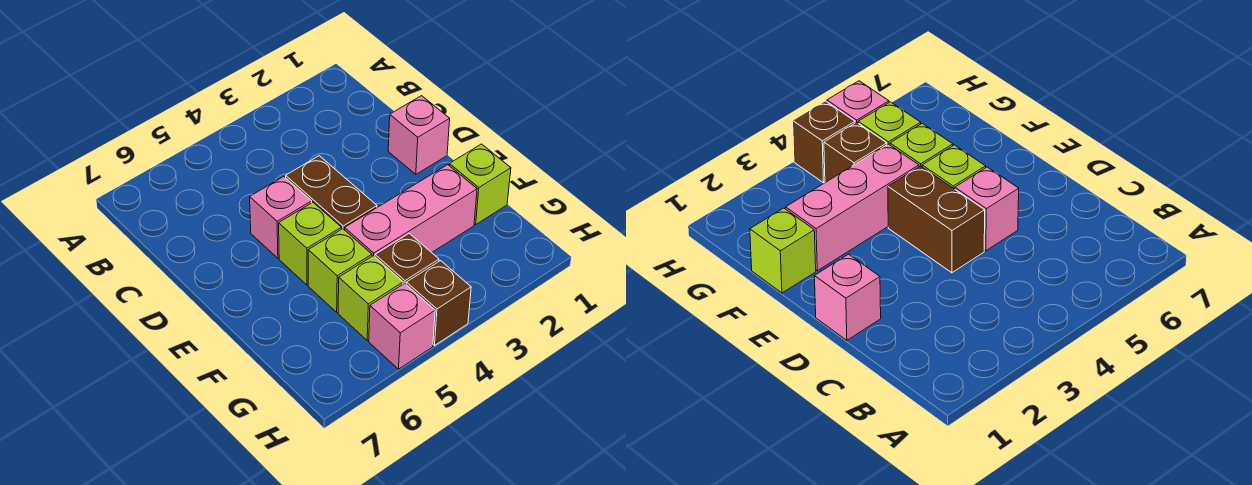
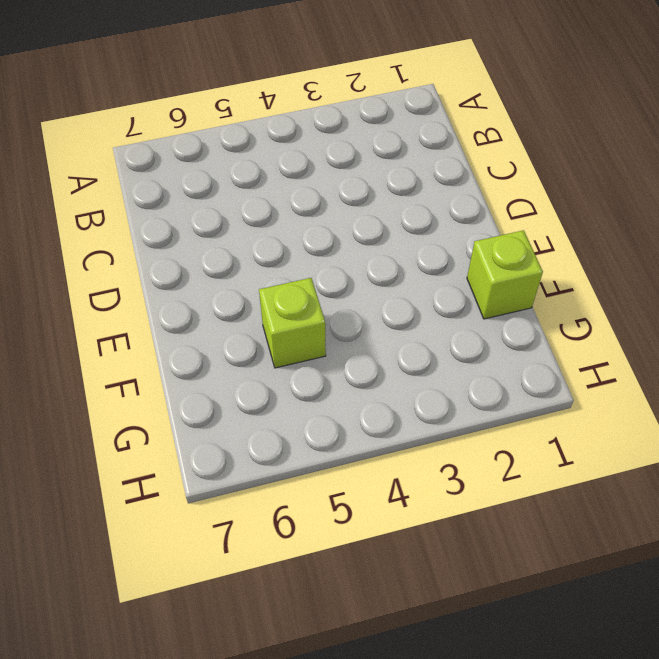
none -> pink 1x1 brick [388,96,450,174]
none -> brown 1x2 brick [286,156,377,230]

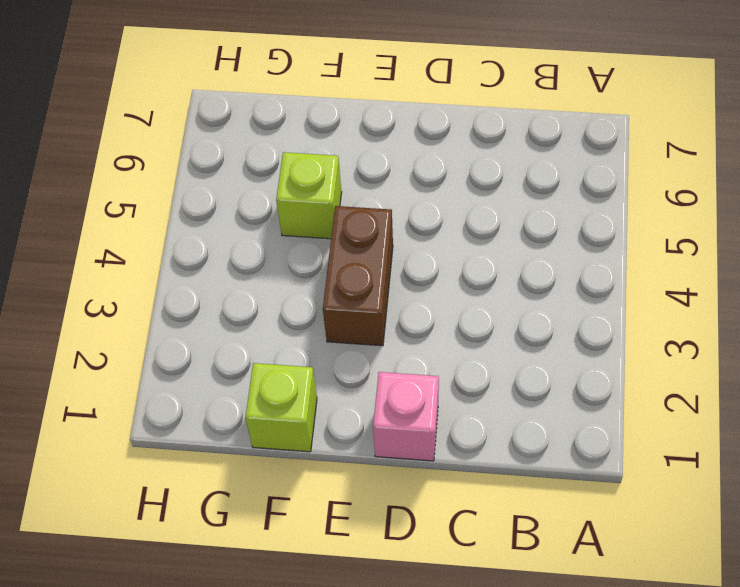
brown 1x2 brick [323,206,393,346] -> brown 1x2 brick turned to [286,156,377,230]
none -> pink 1x1 brick [250,177,312,258]
none -> lime 1x1 brick [279,202,341,285]

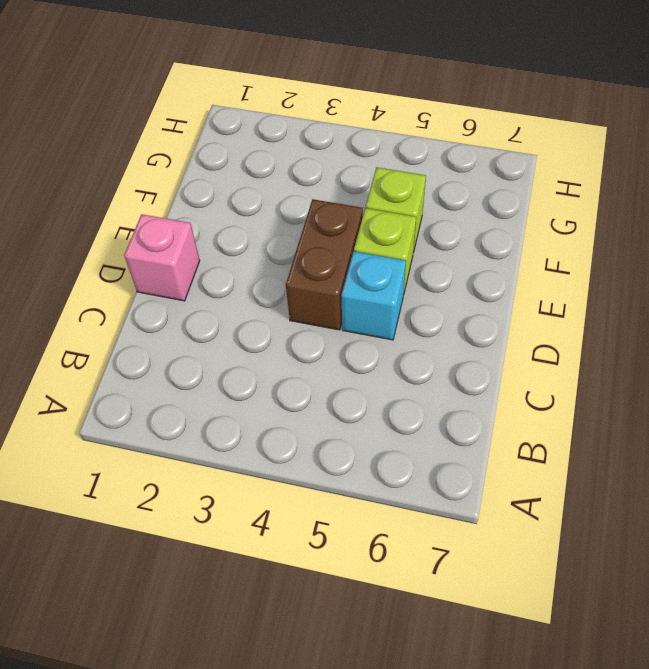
cyan 1x1 brick [341,251,406,340] -> pink 1x1 brick [250,177,312,258]
none -> lime 1x1 brick [449,144,511,225]
none -> pink 1x3 brick [345,165,477,256]

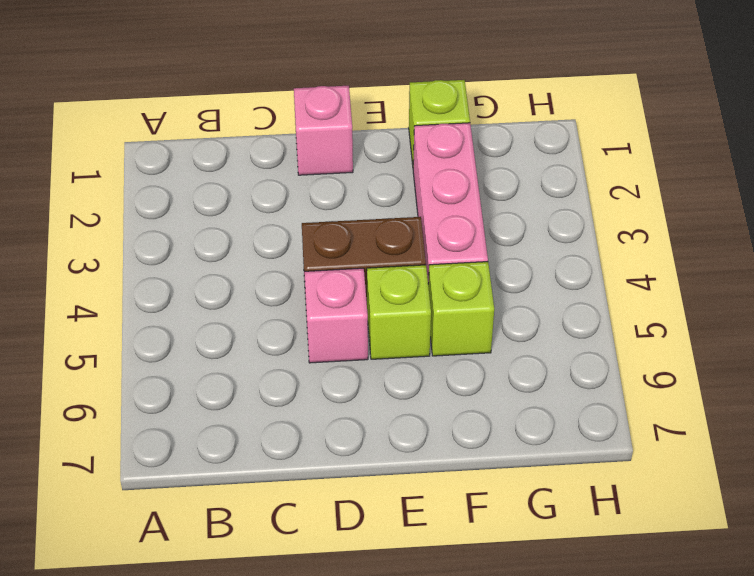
none -> brown 1x1 brick [375,234,439,284]
none -> lime 1x1 brick [338,256,403,340]

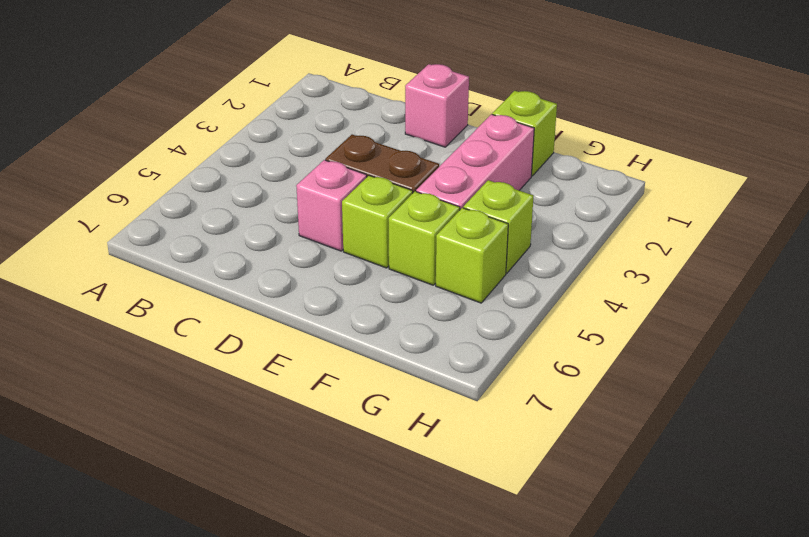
lime 1x1 brick [463,180,533,273] -> brown 1x1 brick [375,234,439,284]
none -> brown 1x1 brick [406,261,471,345]
none -> pink 1x1 brick [369,283,435,369]

